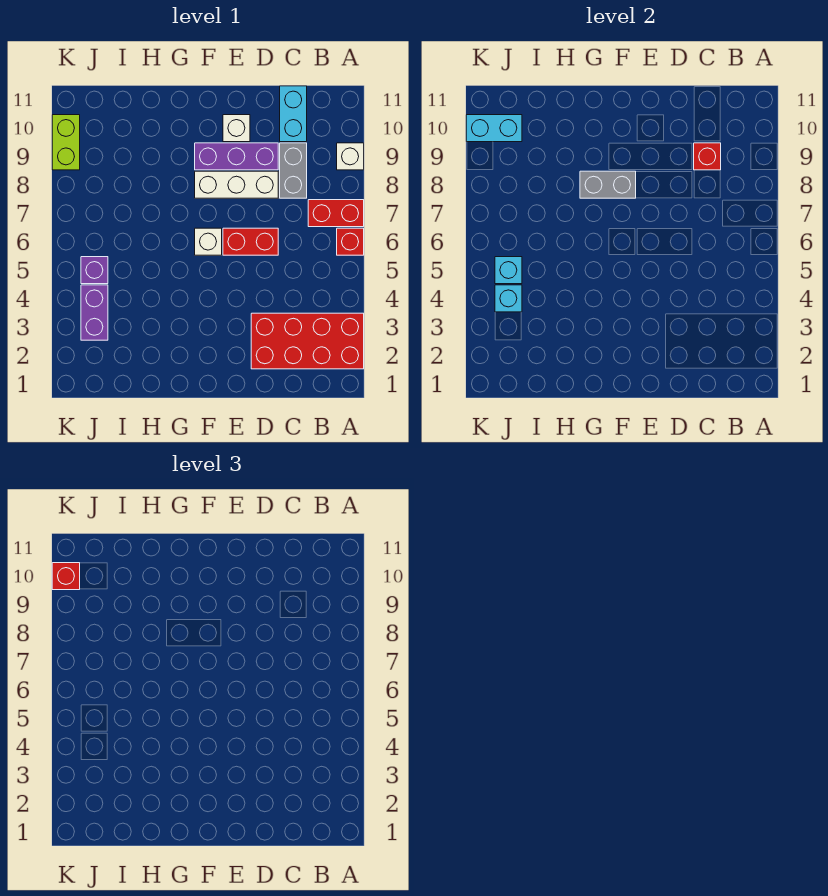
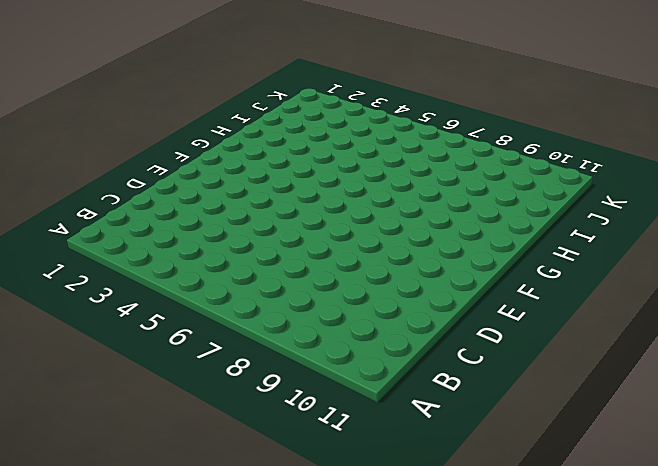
none -> red 2x4 brick [251,313,364,369]
none -> red 1x1 brick [337,228,364,255]
none -> red 1x2 brick [308,200,364,227]

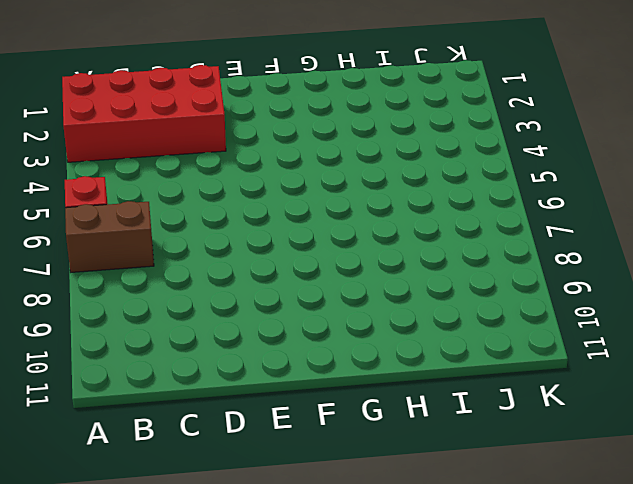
brown 1x2 brick [65,201,154,272] -> red 1x2 brick [308,200,364,227]
none -> white 1x1 brick [337,143,364,170]
none -> grey 1x2 brick [280,143,307,198]
none -> cyan 1x2 brick [280,86,307,142]

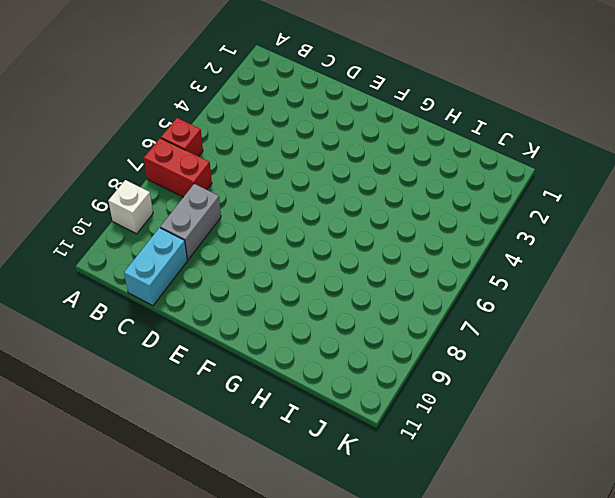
none -> red 2x4 brick [251,313,364,369]
none -> red 1x2 brick [223,228,278,255]
none -> white 1x3 brick [195,171,278,198]

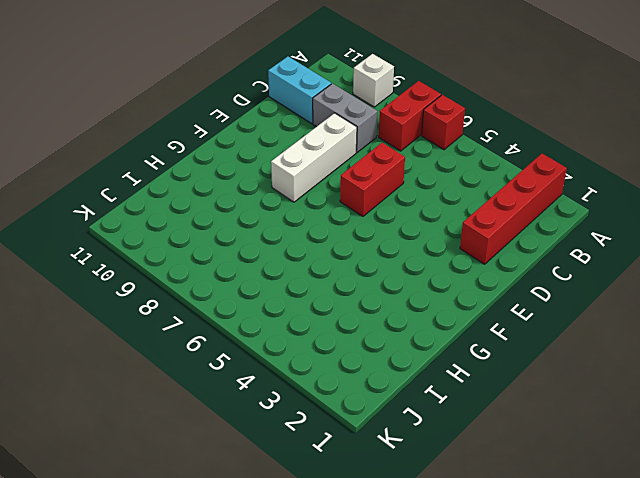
red 1x4 brick [460,154,567,264] -> red 2x4 brick [251,313,364,369]
none -> purple 1x3 brick [195,143,278,170]
none -> white 1x1 brick [223,115,250,142]
none -> white 1x1 brick [195,228,222,255]

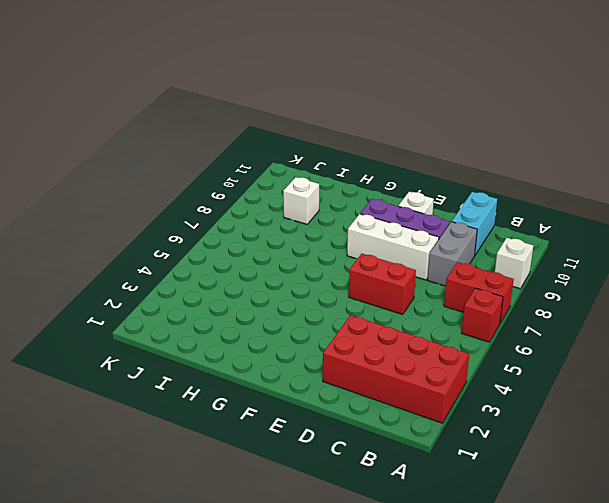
white 1x1 brick [283,177,319,224] -> white 1x1 brick moved to [195,228,222,255]
none -> purple 1x2 brick [81,285,108,340]
none -> purple 1x1 brick [81,257,108,284]
none -> lime 1x2 brick [52,115,80,170]

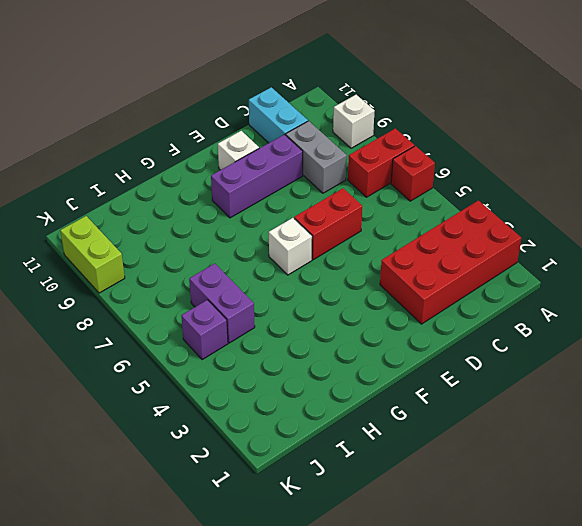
purple 1x2 brick [189,263,255,343] -> purple 1x2 brick moved to [81,285,108,340]
none -> white 1x3 brick [195,171,278,198]
none -> red 1x1 brick [694,143,721,170]
none -> grey 1x2 brick [580,171,636,198]

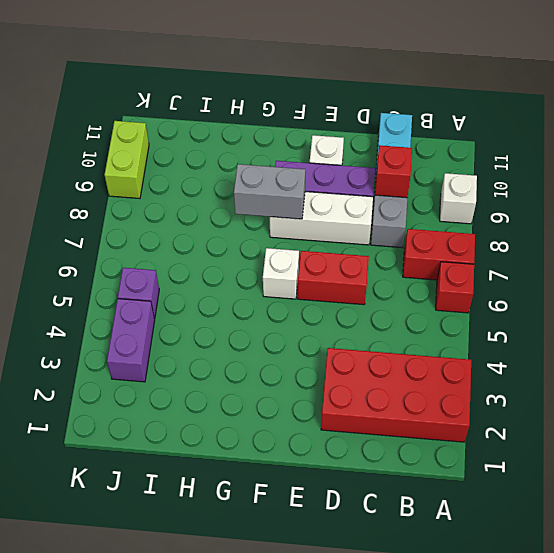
none -> cyan 1x1 brick [495,285,522,312]
none -> cyan 1x1 brick [495,257,522,284]
none -> cyan 1x2 brick [466,115,522,142]

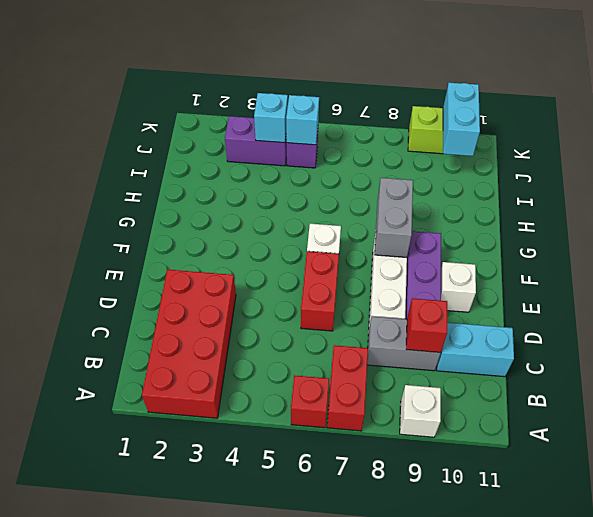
none -> red 1x1 brick [52,563,80,590]

